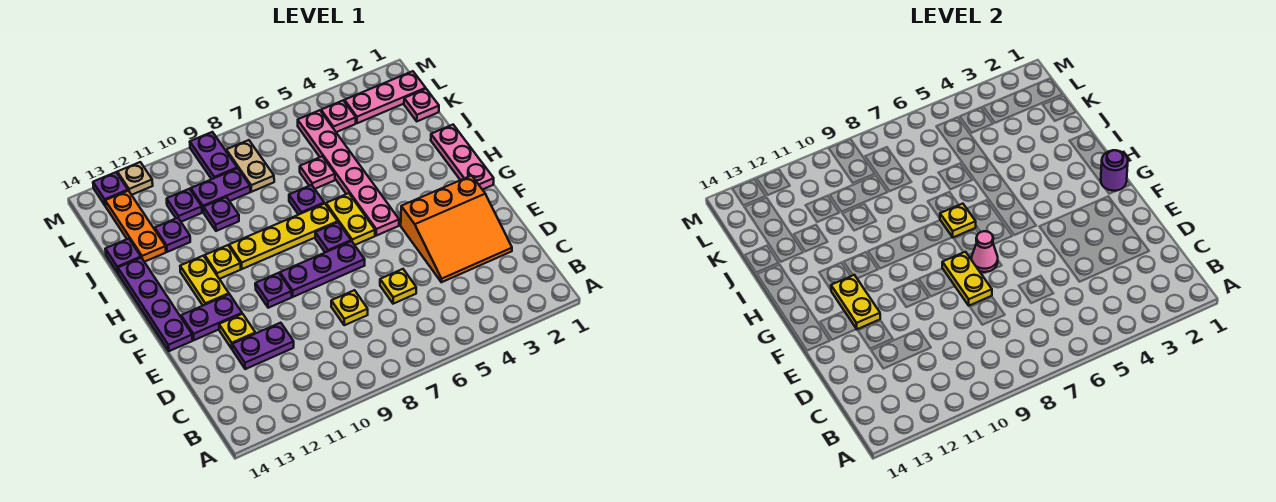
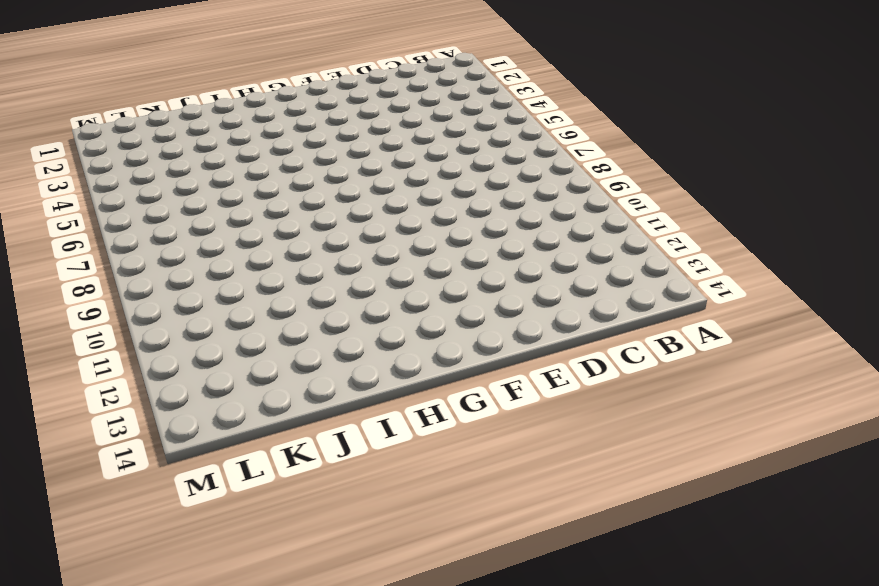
none -> orange 3x3 slope [401,175,512,282]
none -> yellow 1x1 plate [380,269,416,304]
none -> yellow 1x1 plate [331,290,368,325]
none -> purple 1x2 plate [232,323,294,369]

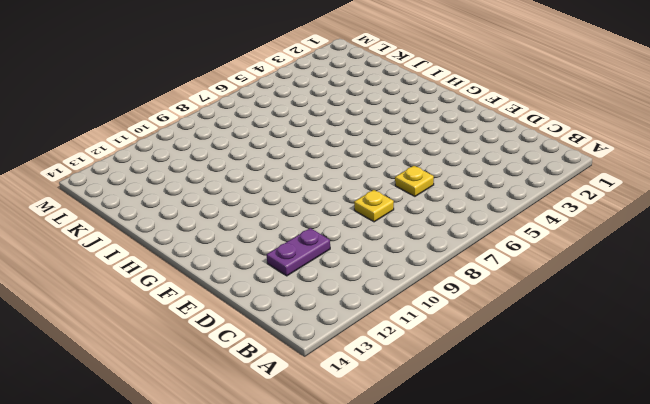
none -> orange 3x3 slope [401,175,512,282]
none -> yellow 1x1 plate [219,314,255,349]
none -> purple 1x3 plate [280,241,365,297]
none -> purple 1x1 plate [255,273,292,308]

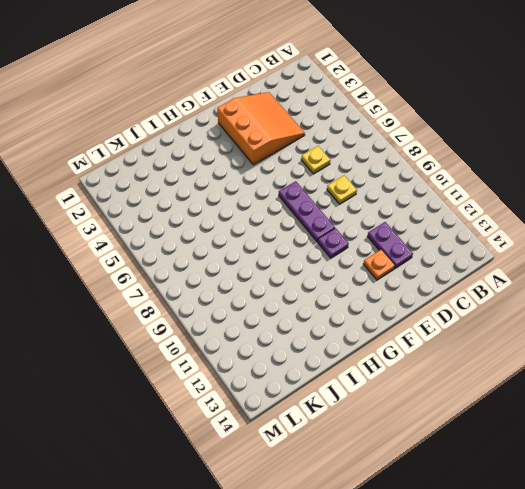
orange 1x1 plate [364,249,395,280] -> yellow 1x1 plate [219,314,255,349]
none -> purple 1x2 plate [181,294,242,340]
none -> purple 1x4 plate [118,258,193,351]
none -> pink 1x3 plate [431,125,494,190]
none -> pink 1x6 plate [298,110,399,236]

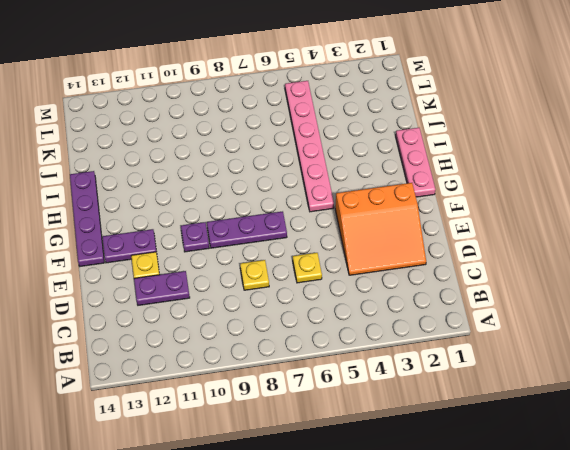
none -> yellow 1x2 plate [326,193,375,245]
none -> purple 1x1 plate [315,222,351,252]
none -> yellow 1x2 plate [180,256,229,305]
none -> yellow 1x4 plate [229,203,338,269]

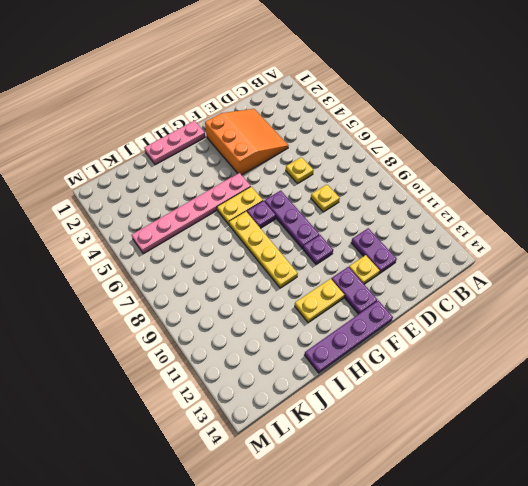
none -> yellow 1x1 plate [205,245,241,279]
none -> purple 1x1 plate [289,185,324,215]
none -> pink 1x1 plate [300,156,335,189]
none -> purple 1x1 plate [204,197,239,231]

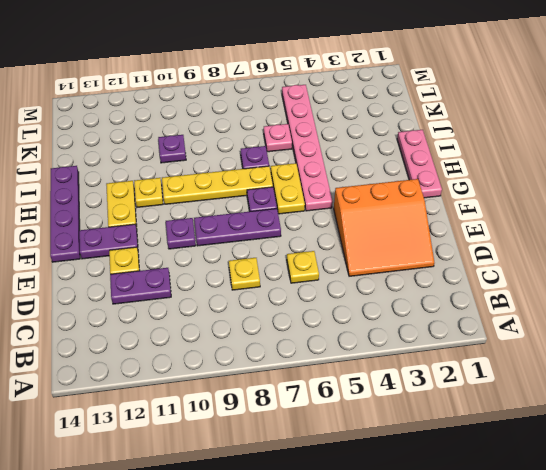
none -> purple 1x1 plate [155,218,190,252]
none -> orange 1x3 plate [105,191,166,262]
none -> purple 1x1 plate [105,239,141,273]
none -> pink 1x1 plate [404,89,439,121]

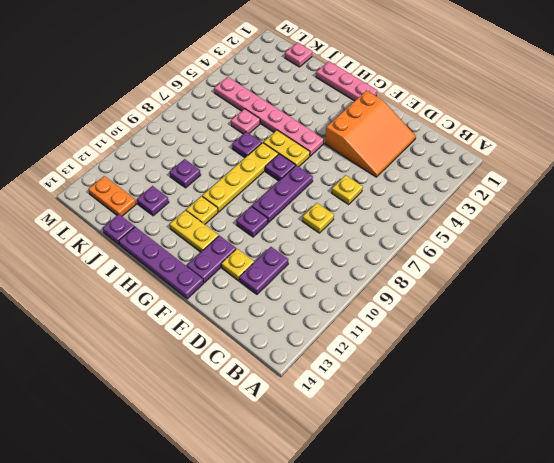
orange 1x2 plate [88,176,136,216] -> orange 1x3 plate [105,191,166,262]
none -> tan 1x2 plate [226,140,274,192]
none -> purple 1x2 plate [191,168,250,212]
none -> purple 1x1 plate [167,189,202,222]
none -> pink 1x3 plate [345,71,426,123]

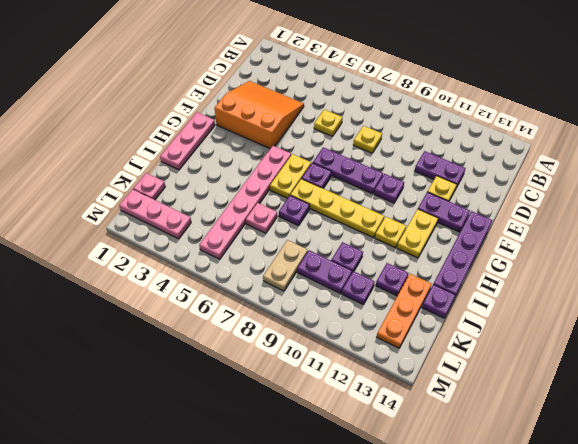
none -> pink 1x1 plate [321,101,356,132]
none -> purple 1x2 plate [190,132,237,179]
none -> tan 1x1 plate [117,162,153,195]
none -> purple 1x1 plate [93,172,128,206]

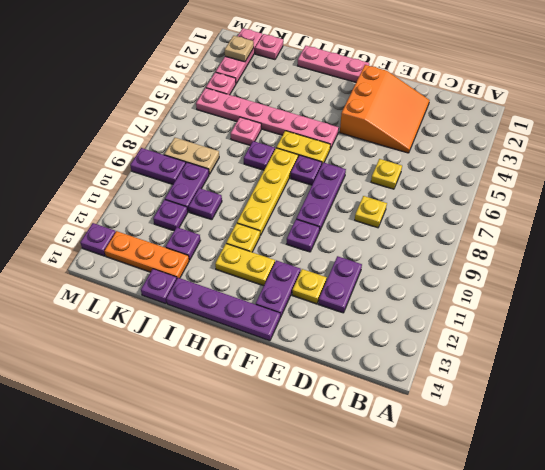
tan 1x1 plate [225,36,254,62] -> tan 1x1 plate moved to [117,162,153,195]
none -> yellow 1x2 plate [942,252,992,306]
none -> pink 1x1 cone [972,231,998,272]
none -> yellow 1x2 plate [831,275,880,329]
none -> purple 1x1 round brick [1101,150,1128,191]

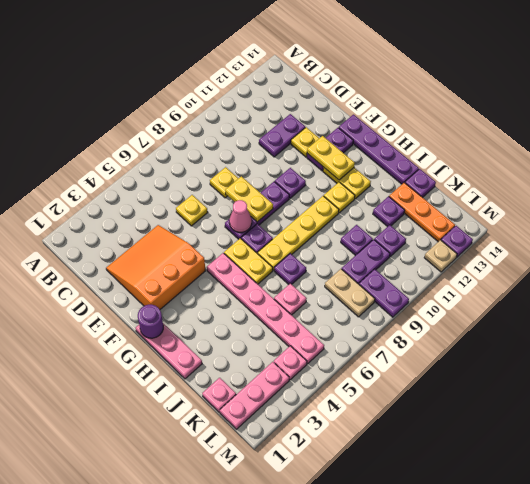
none -> yellow 1x1 plate [940,204,976,237]

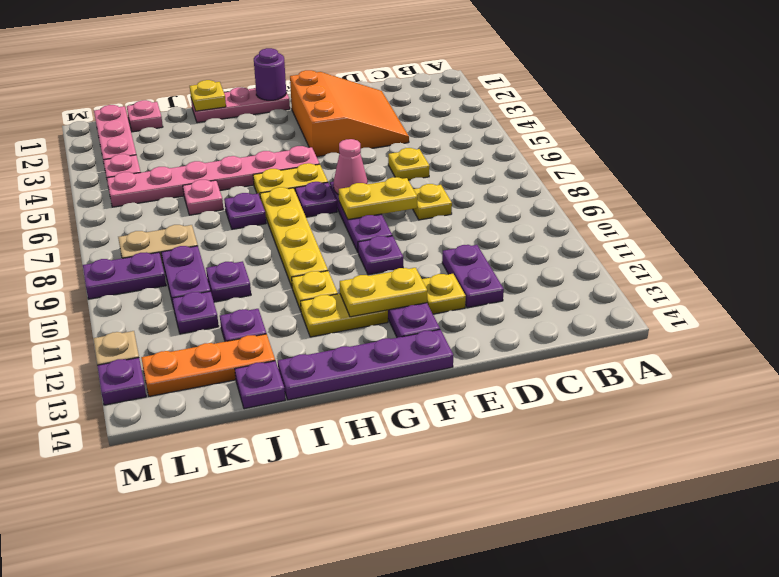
yellow 1x1 plate [190,80,226,111] -> yellow 1x1 plate moved to [940,204,976,237]

